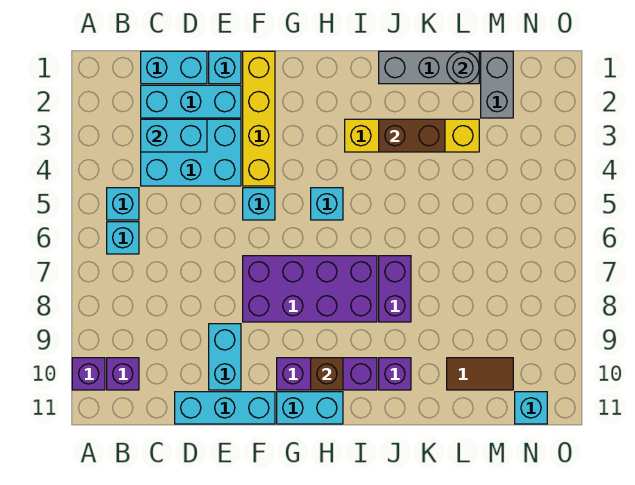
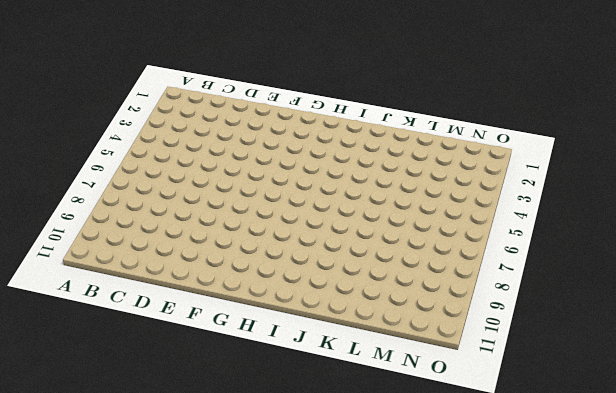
none -> purple 1x1 brick [72,358,105,390]
none -> cyan 1x1 brick [107,188,139,220]
none -> cyan 1x1 brick [107,222,139,254]

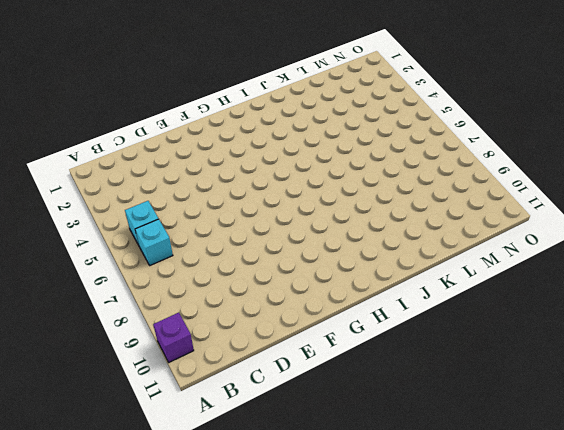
none -> purple 1x1 brick [107,358,139,390]
none -> cyan 1x2 brick [141,51,207,84]
none -> cyan 1x3 brick [141,85,241,118]

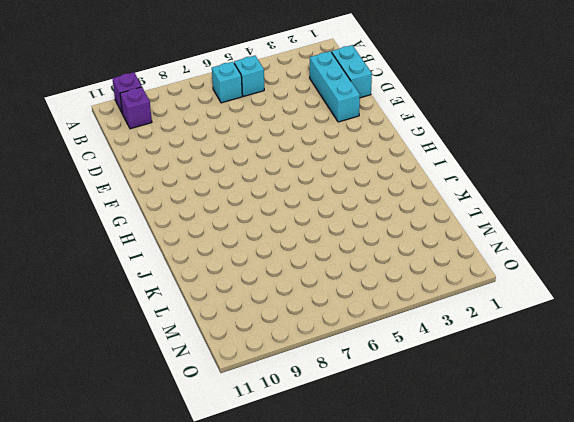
none -> cyan 2x3 brick [141,119,241,186]
none -> cyan 1x3 brick [175,392,275,424]
none -> cyan 1x1 brick [209,51,241,84]

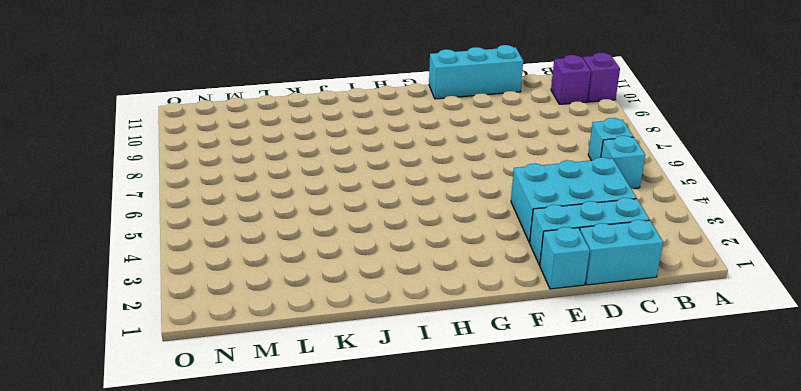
none -> cyan 1x2 brick [209,324,241,390]
none -> yellow 1x4 brick [243,51,275,186]
none -> cyan 1x1 brick [243,188,275,220]

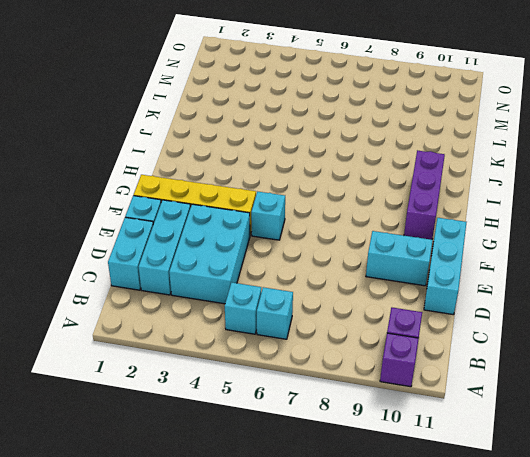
none -> purple 2x4 brick [243,256,377,322]
none -> cyan 1x2 brick [277,392,343,424]
none -> cyan 1x1 brick [311,188,343,220]

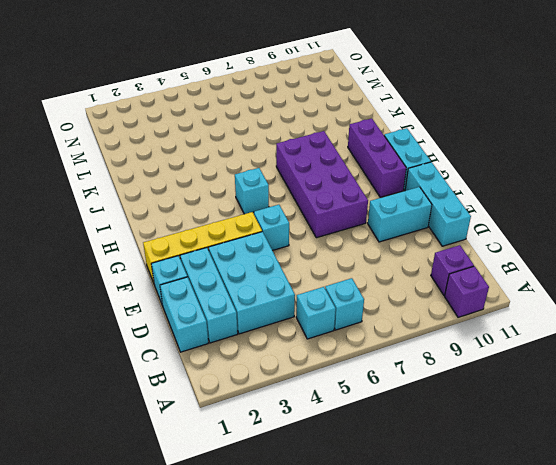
none -> yellow 1x4 brick [345,119,479,152]
none -> grey 1x3 brick [379,51,479,84]
none -> purple 1x2 brick [379,256,411,322]

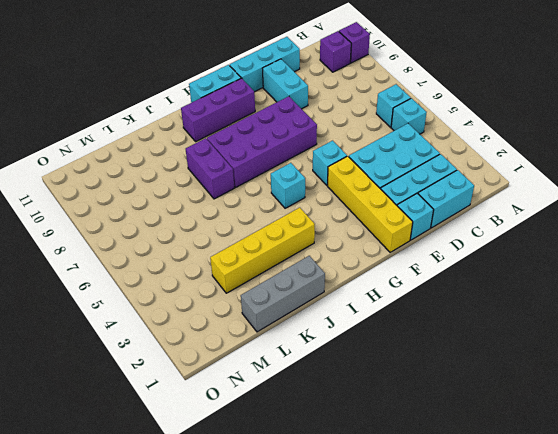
none -> purple 1x1 brick [379,358,411,390]
none -> brown 1x2 tile [447,358,513,390]
none -> grey 1x2 brick [481,51,513,118]

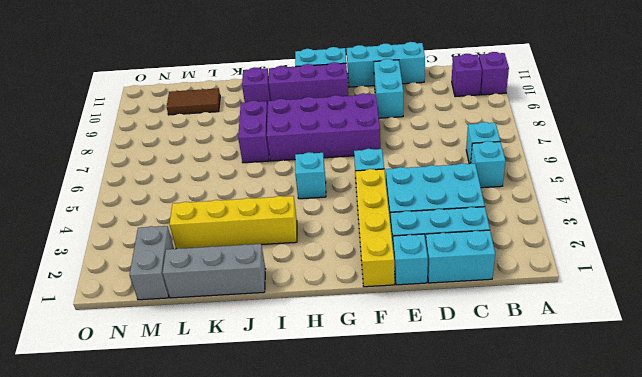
none -> cyan 1x1 brick [515,392,547,424]
none -> cyan 1x2 brick [141,119,207,152]
none -> brown 1x1 brick [311,358,343,390]

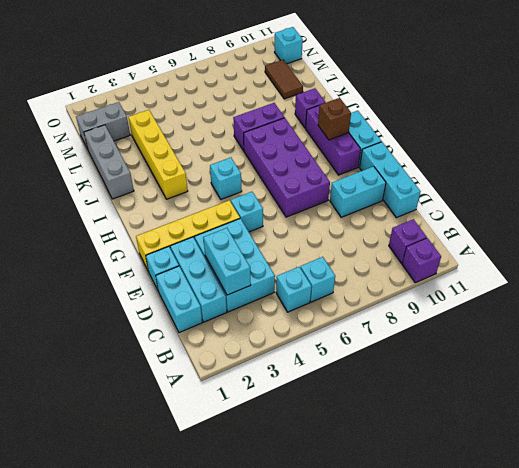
none -> brown 1x2 brick [379,119,445,152]
none -> grey 1x1 round brick [447,51,479,84]

